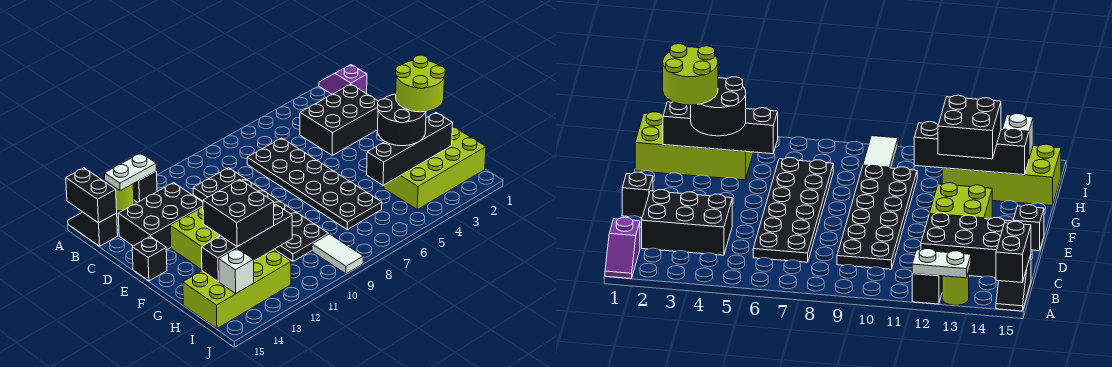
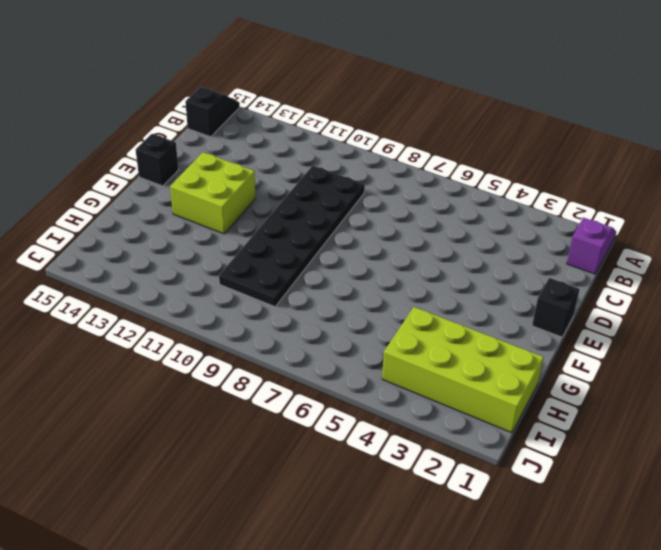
none -> black 1x1 brick [133,171,157,202]
none -> lime 1x1 round brick [110,184,134,211]
none -> black 2x3 brick [300,84,378,155]

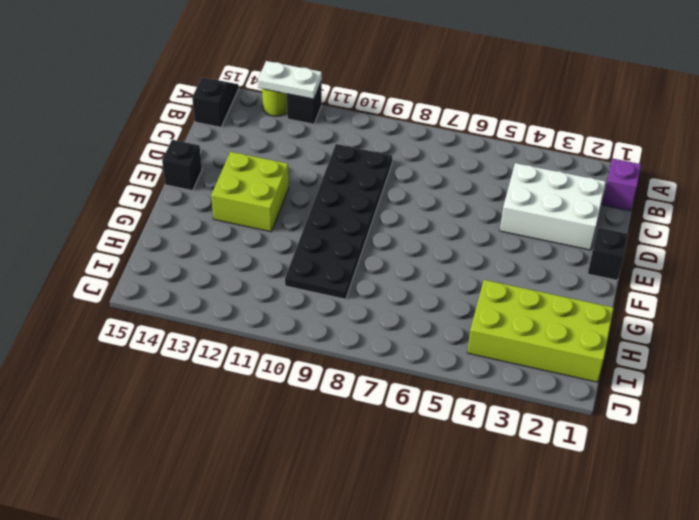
white 2x3 brick [500,163,606,250] -> black 2x3 brick [300,84,378,155]
none -> black 2x6 plate [247,138,382,229]
none -> black 2x3 brick [118,183,203,250]
none -> lime 2x4 brick [183,250,291,329]

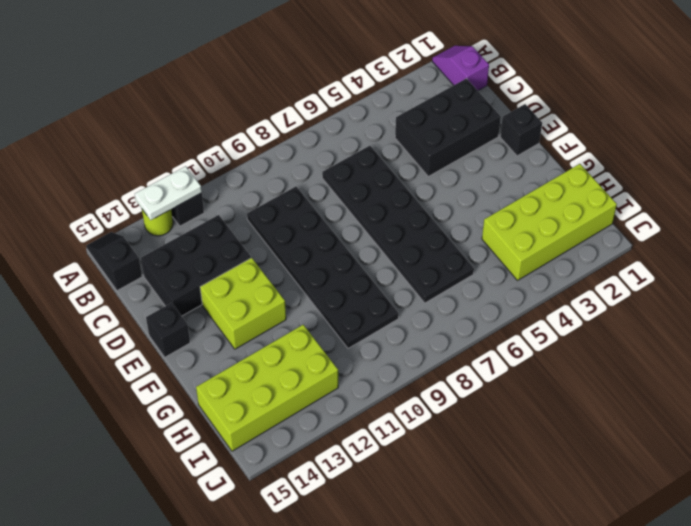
none -> white 1x2 tile [312,234,363,274]
none -> black 1x2 brick [66,168,117,223]
none -> black 1x4 brick [367,113,453,186]

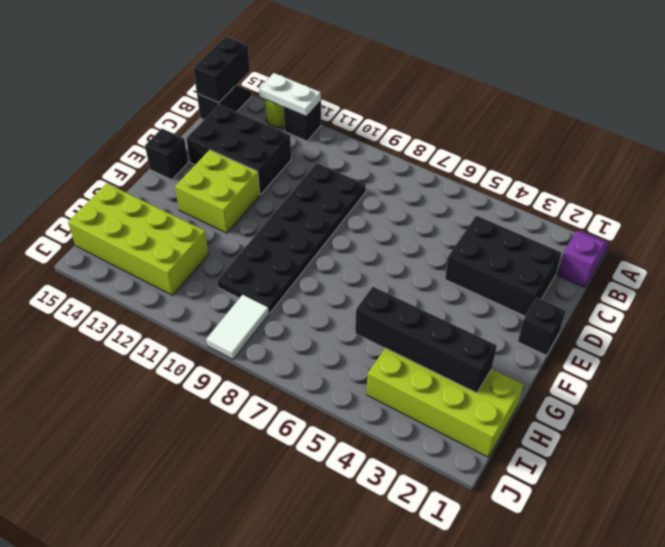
none -> black 2x6 plate [247,138,382,229]
none -> black 1x4 brick [202,204,292,282]
none -> white 1x1 brick [219,248,254,293]

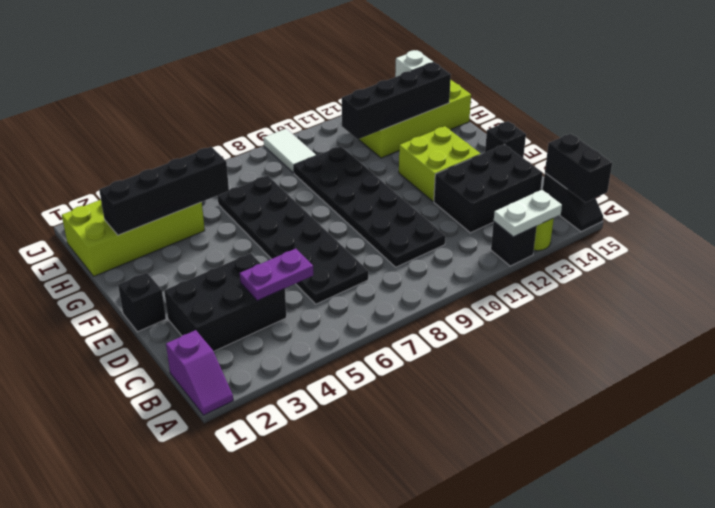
purple 1x2 plate [240,249,313,301] -> none
none -> black 2x2 round brick [378,94,426,146]
none -> black 2x2 brick [203,180,274,247]
none -> lime 2x2 round brick [396,55,445,112]

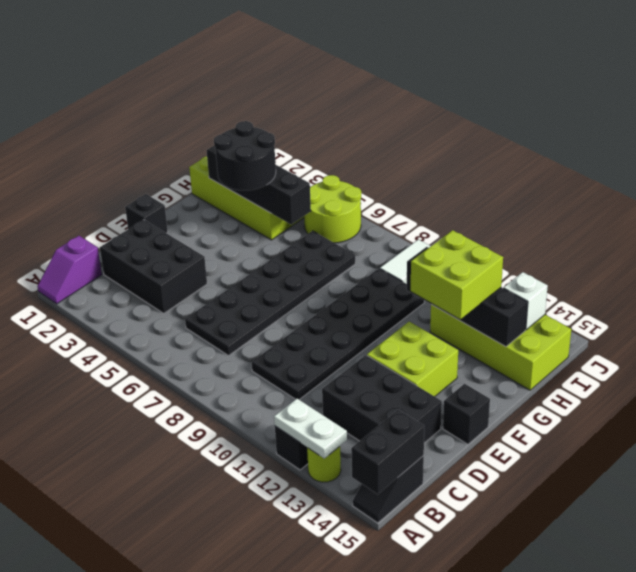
lime 2x2 brick [411,230,503,319] -> black 2x2 brick [203,180,274,247]
lime 2x2 round brick [304,175,361,243] -> lime 2x2 round brick moved to [396,55,445,112]

